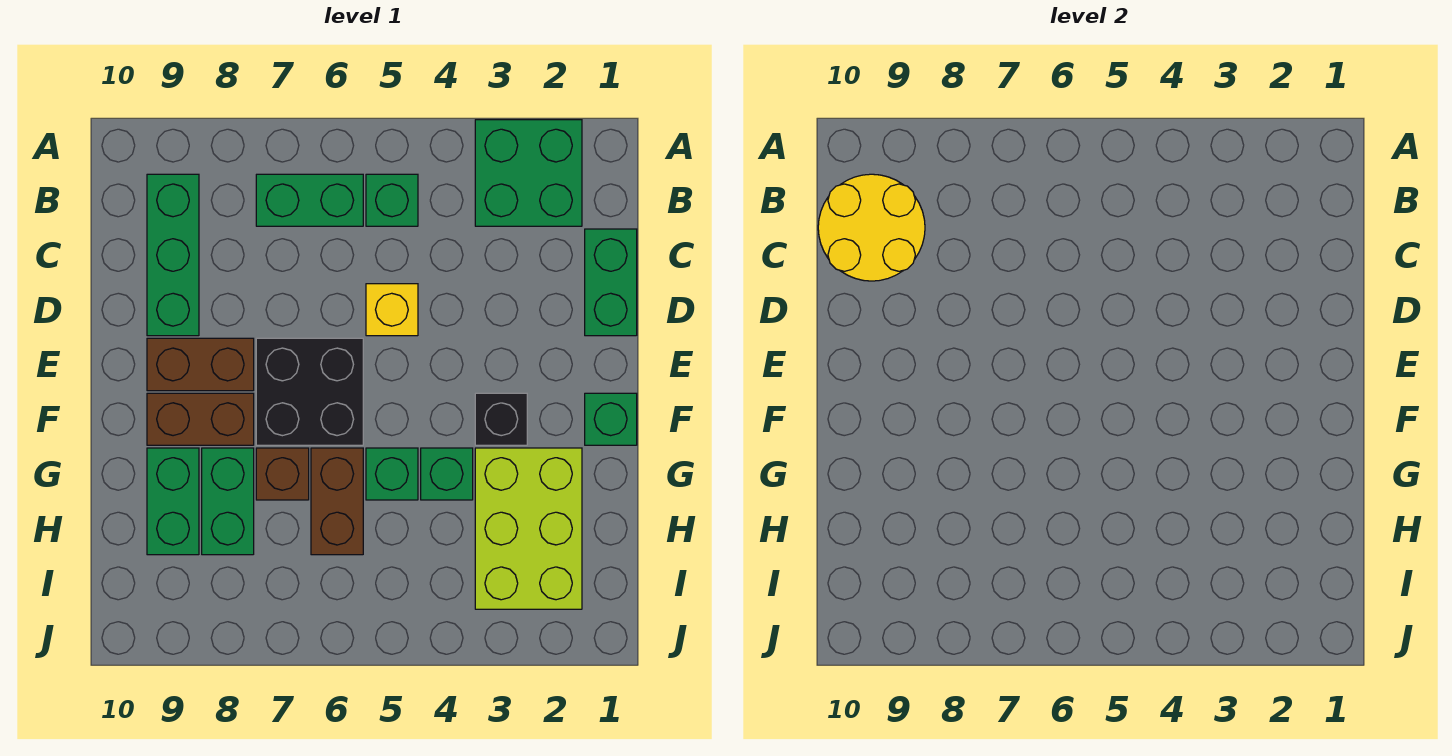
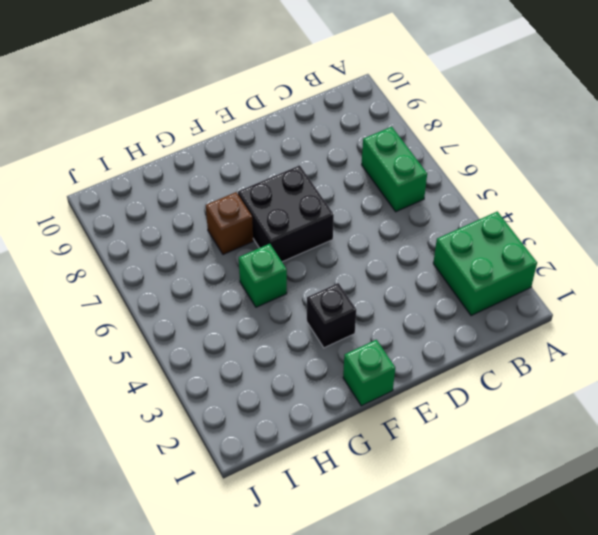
none -> green 1x1 brick [366,174,418,226]
none -> green 1x3 brick [147,174,199,336]
none -> green 1x2 brick [585,229,637,336]

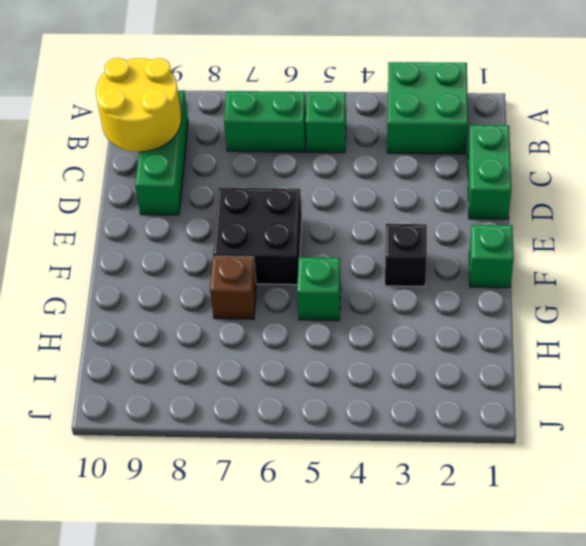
none -> yellow 1x1 brick [366,284,418,336]
none -> brown 1x2 brick [147,338,254,391]
none -> brown 1x2 brick [147,393,254,445]

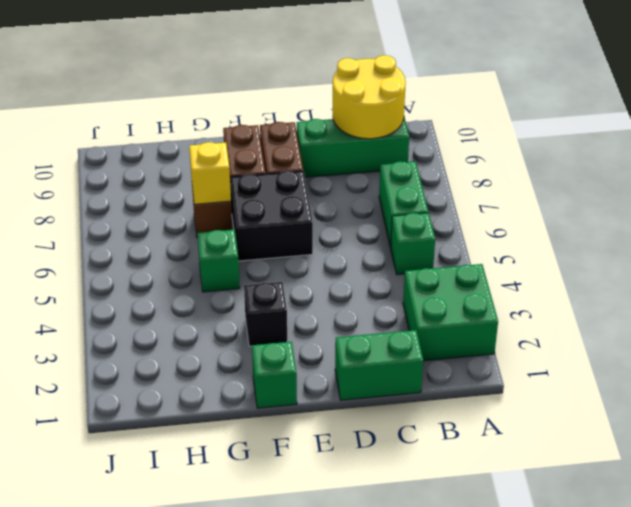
yellow 1x1 brick [189,142,231,204] -> yellow 1x1 brick moved to [366,284,418,336]
none -> lime 2x3 brick [475,448,582,609]
none -> green 1x1 brick [421,448,473,500]
none -> brown 1x2 brick [311,448,363,555]

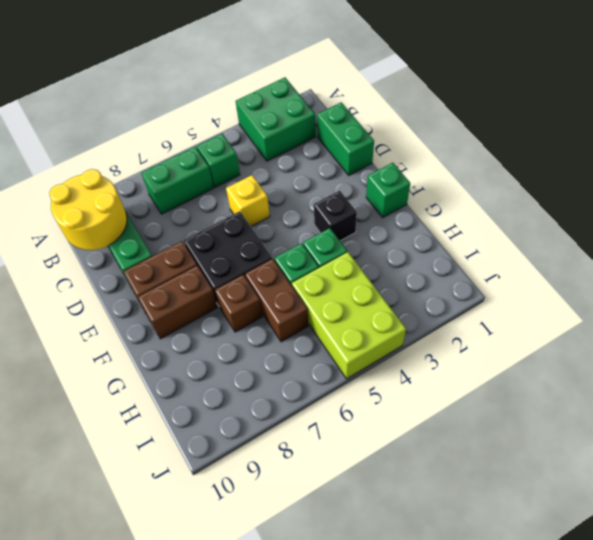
lime 2x3 brick [292,252,406,379] -> lime 2x3 brick moved to [475,448,582,609]
none -> green 1x2 brick [202,448,254,555]
none -> green 1x2 brick [147,448,199,555]

